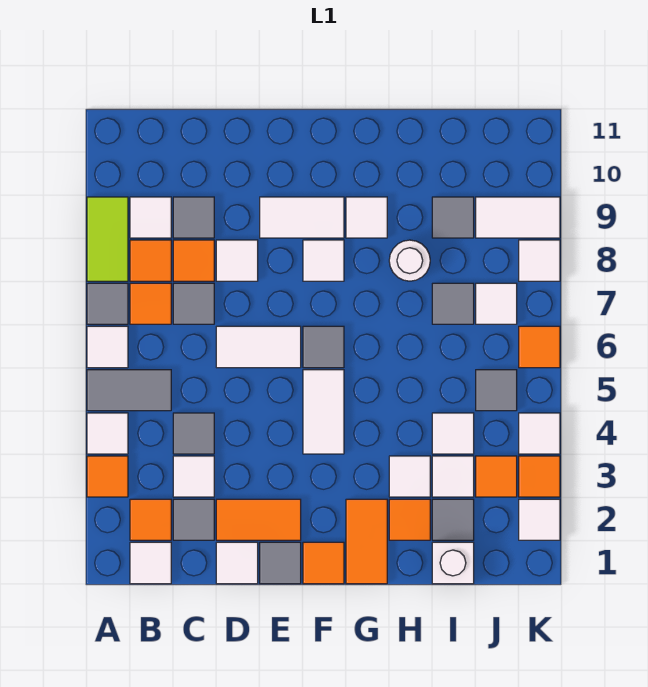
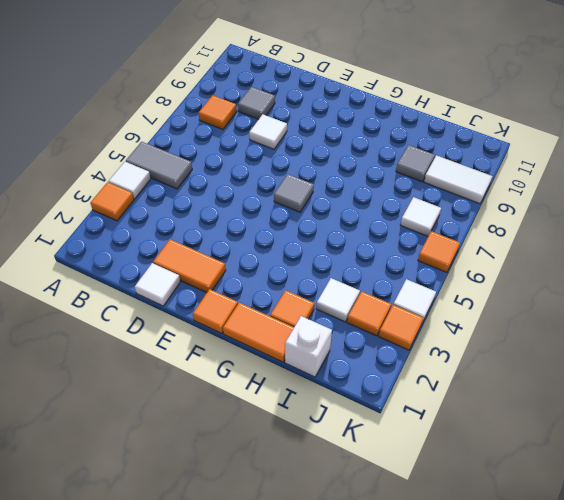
orange 1x2 tile [223,303,294,362] -> orange 1x2 tile turned to [346,499,387,584]
none -> white 1x1 tile [87,326,128,368]
none -> grey 1x1 tile [87,283,128,324]
none -> lime 1x2 tile [87,197,128,281]
none -> white 1x1 tile [130,542,171,584]

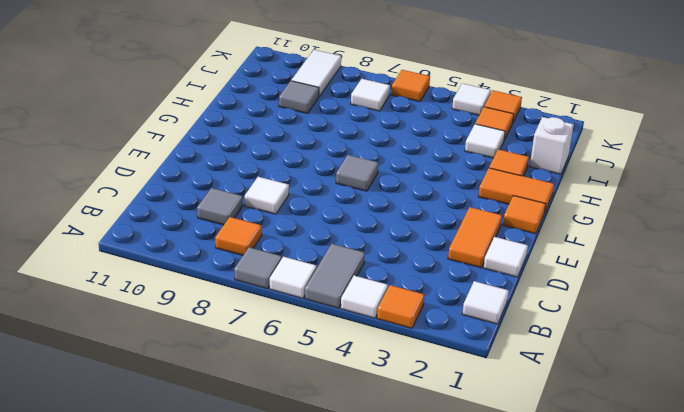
none -> lime 1x2 tile [87,197,128,281]
none -> orange 1x1 tile [130,499,171,540]
none -> orange 1x1 tile [130,283,171,324]
none -> white 1x1 tile [130,197,171,238]

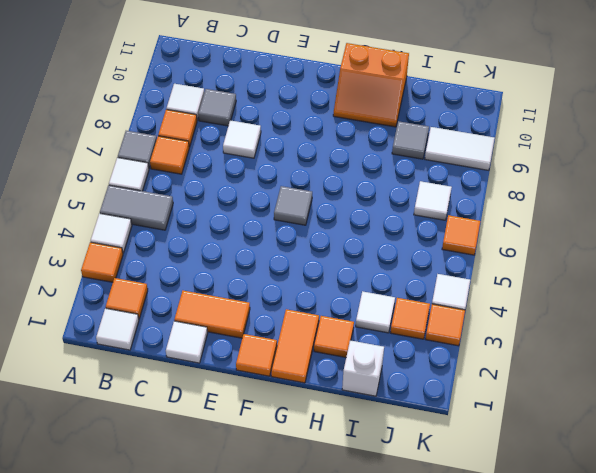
orange 2x2 slope [333,43,409,127] -> none
none -> lime 1x2 tile [87,197,128,281]
none -> grey 1x1 tile [173,499,214,540]
none -> white 1x1 tile [173,456,214,497]
none -> grey 1x1 tile [173,413,214,454]

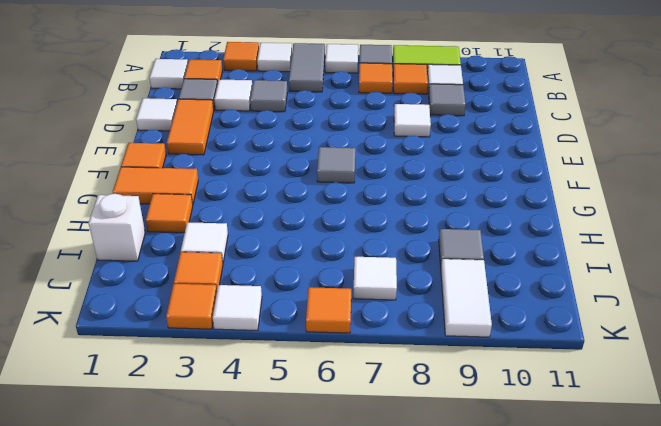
none -> grey 1x1 tile [173,283,214,324]
none -> orange 1x1 tile [173,240,214,281]
none -> white 1x2 tile [216,326,301,368]
none -> grey 1x1 tile [260,542,301,584]

